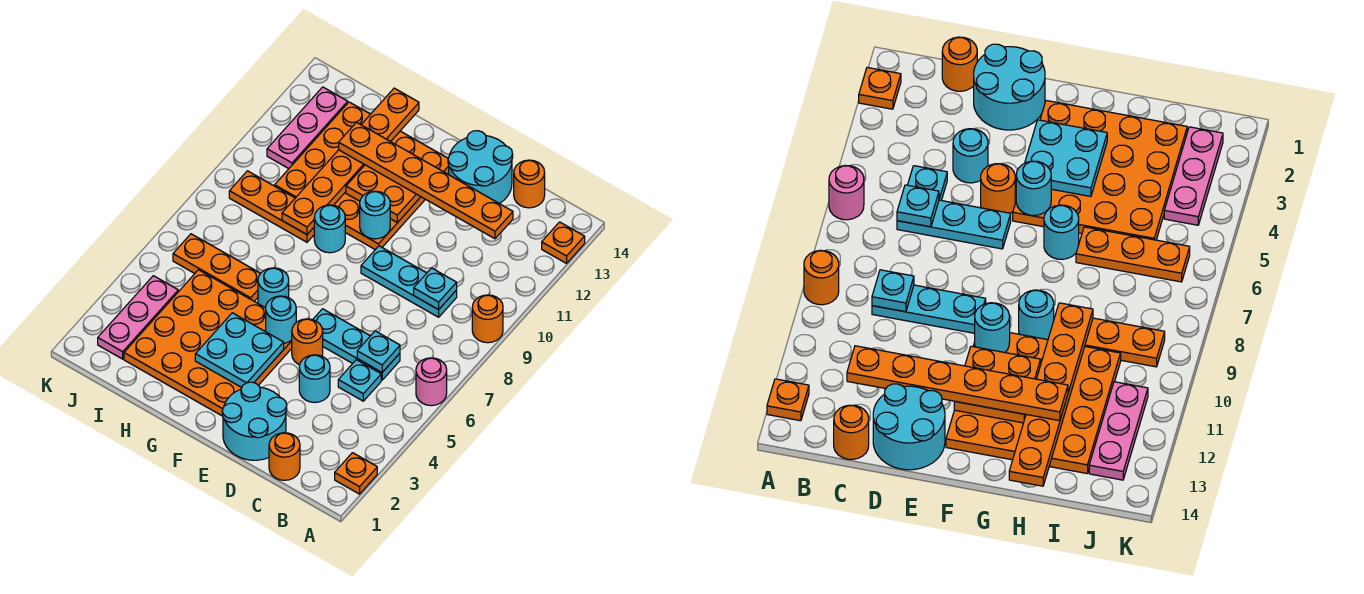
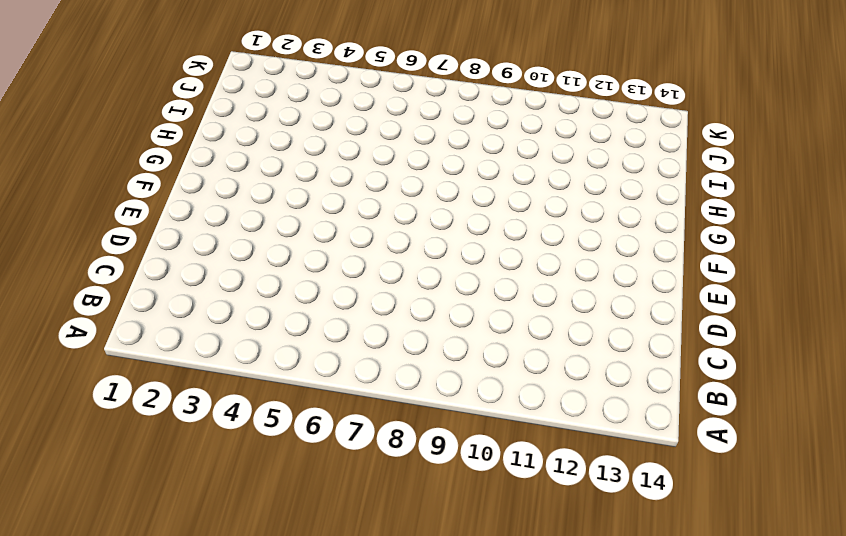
none -> orange 1x1 plate [335,453,377,494]
none -> pink 1x1 round brick [416,358,447,406]
none -> orange 1x1 round brick [472,295,503,343]

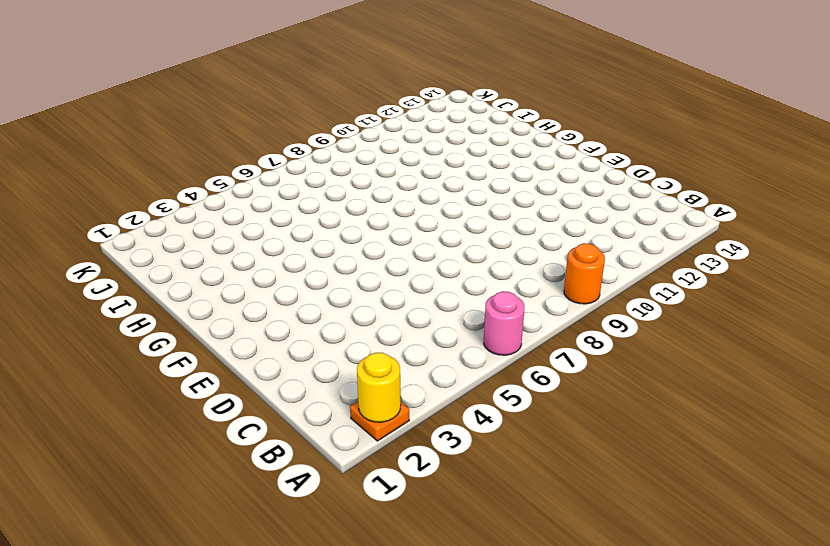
yellow 1x1 round brick [357,353,401,422] -> none
none -> orange 1x1 plate [542,222,585,263]
none -> orange 1x1 round brick [269,433,300,480]
none -> cyan 1x1 plate [338,360,381,401]

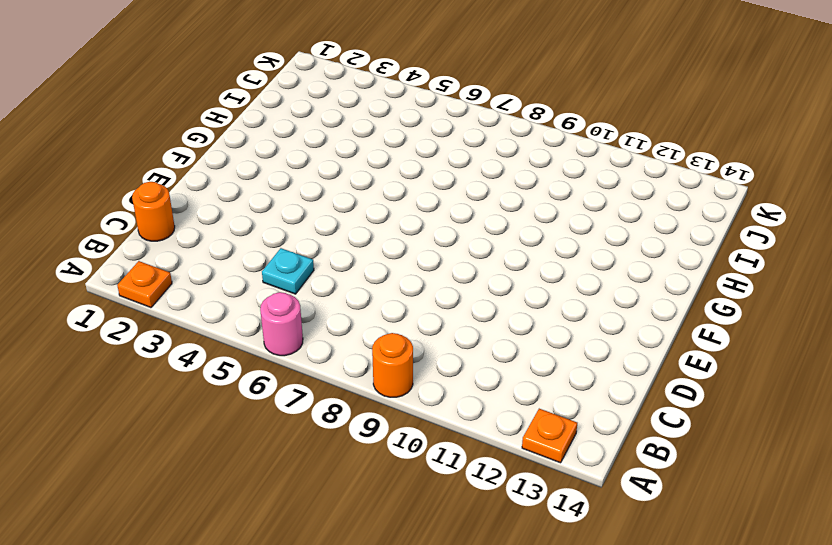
none -> cyan 1x3 plate [313,309,400,380]
none -> cyan 1x3 plate [361,246,457,317]
none -> orange 1x1 round brick [514,160,545,208]

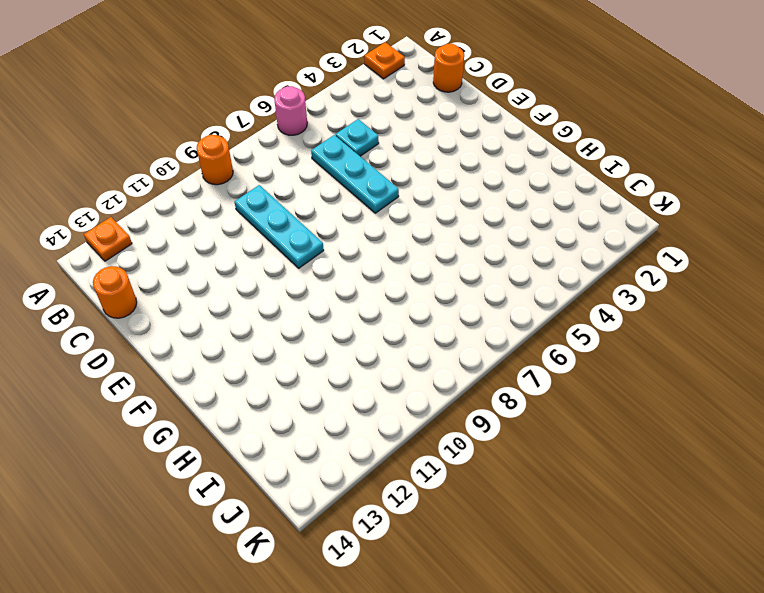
none -> cyan 2x2 round brick [222,382,287,460]
none -> cyan 1x1 round brick [299,355,330,403]
none -> cyan 2x2 round brick [448,131,513,204]

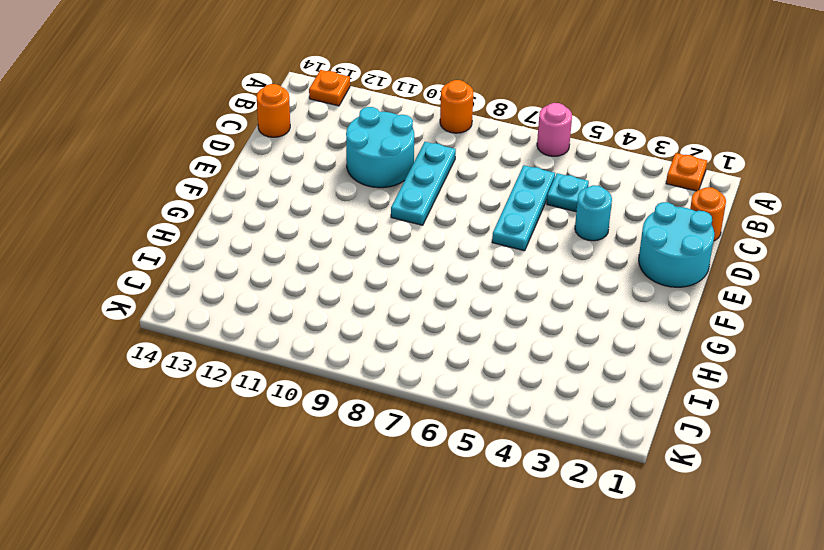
cyan 2x2 round brick [346,107,414,188] -> cyan 2x2 round brick moved to [448,131,513,204]
none -> orange 1x1 round brick [292,319,323,365]
none -> orange 4x4 plate [124,270,292,416]
none -> orange 4x4 plate [275,102,449,250]

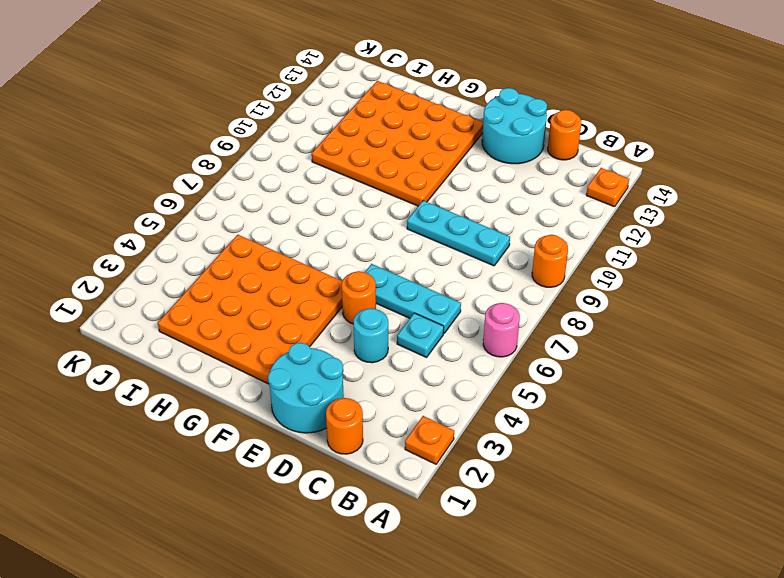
none -> cyan 1x1 round brick [258,268,289,308]
none -> cyan 1x1 round brick [314,205,345,253]
none -> orange 1x3 plate [173,234,261,301]

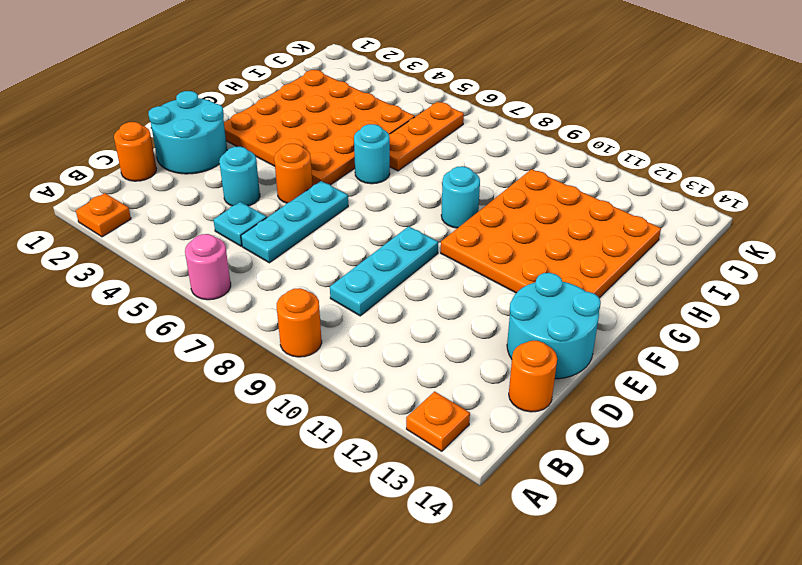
none -> orange 1x3 plate [229,171,314,242]
none -> pink 1x3 plate [98,276,178,359]
none -> pink 1x3 plate [267,87,348,169]

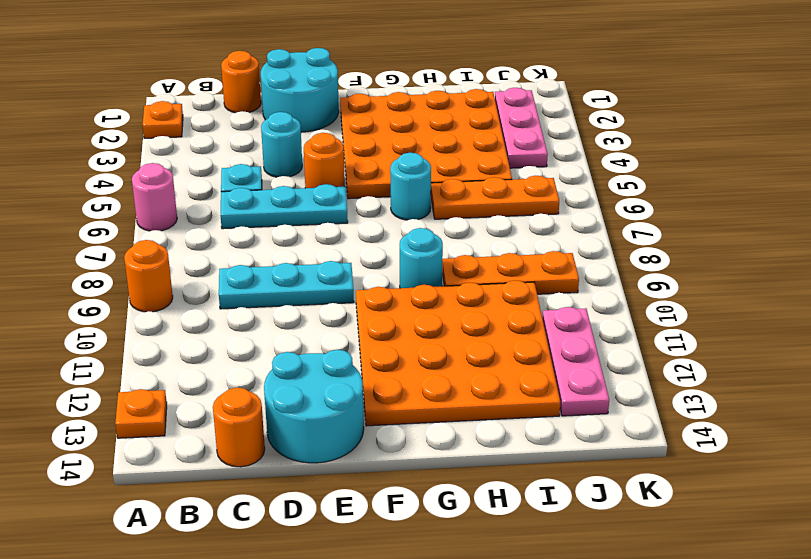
none -> cyan 1x1 plate [357,331,400,372]
none -> cyan 1x1 plate [414,268,457,310]
none -> cyan 2x2 plate [195,313,284,388]

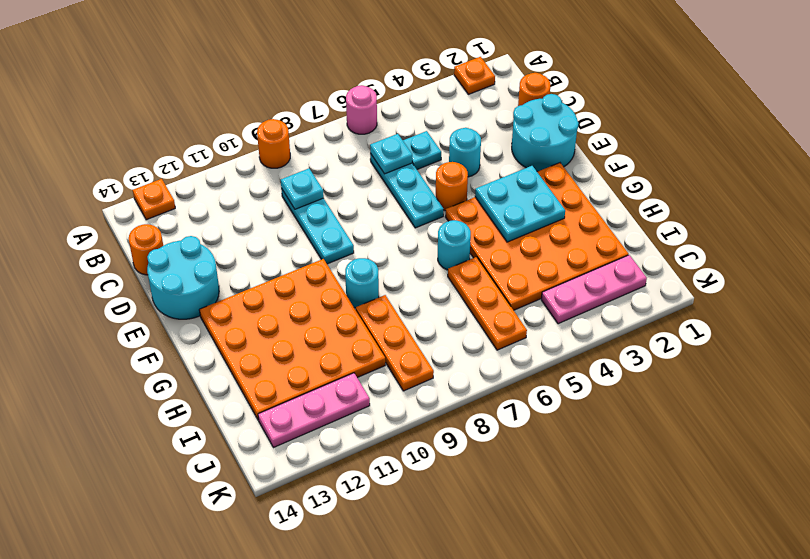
none -> cyan 1x1 round brick [266,296,296,343]
none -> cyan 1x1 round brick [360,191,390,239]
none -> orange 2x2 plate [346,165,421,223]

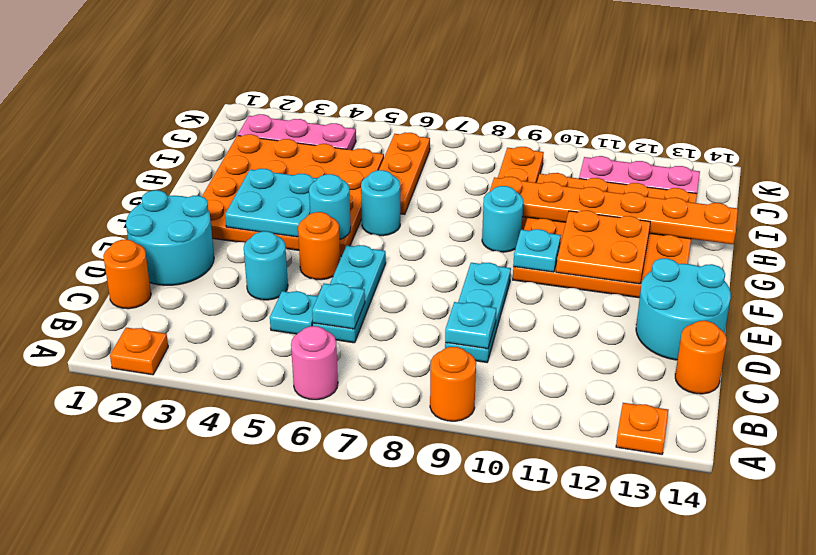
cyan 1x1 plate [513,229,561,272] -> cyan 1x1 round brick [360,191,390,239]
none -> orange 1x6 plate [339,122,513,239]

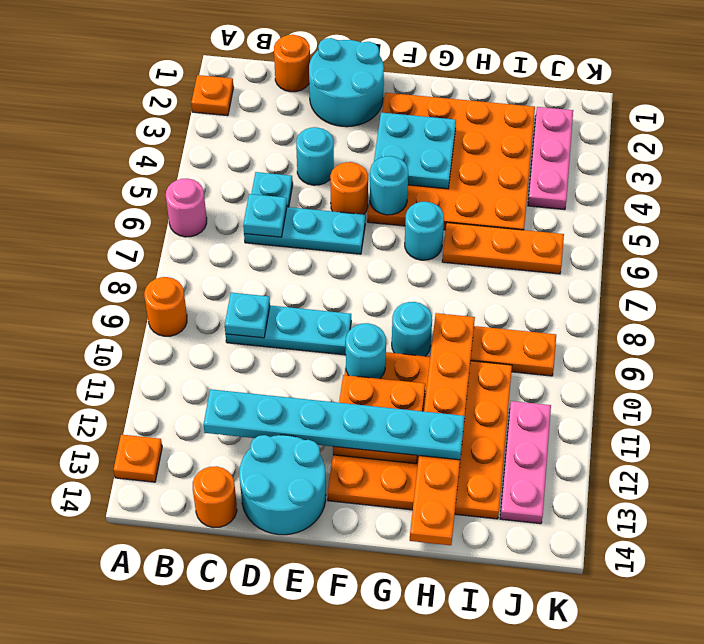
cyan 1x6 plate [203,389,465,460] -> orange 1x6 plate [339,122,513,239]

